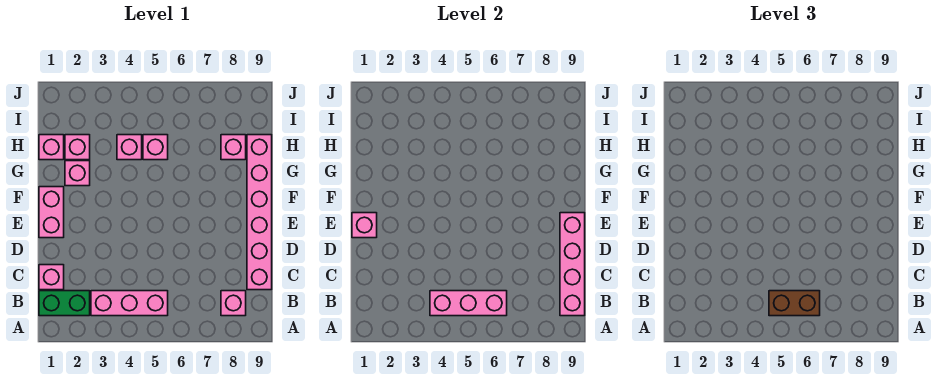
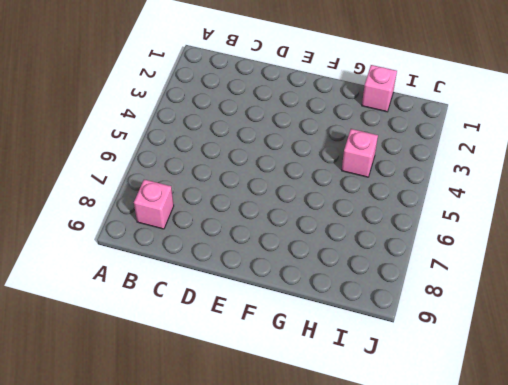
none -> green 1x2 brick [39,291,90,316]
none -> pink 1x3 brick [91,291,168,316]
none -> pink 1x1 brick [39,265,64,290]

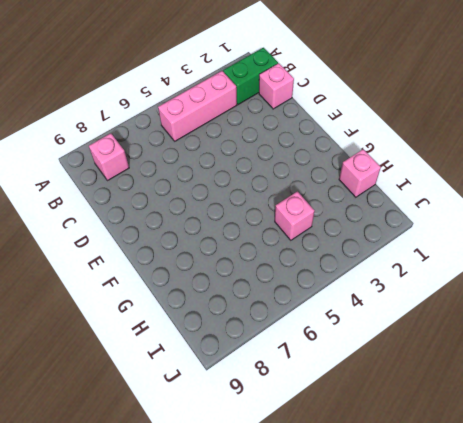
none -> pink 1x6 brick [247,135,272,290]
none -> pink 1x2 brick [39,187,64,238]
none -> pink 1x1 brick [65,161,90,186]

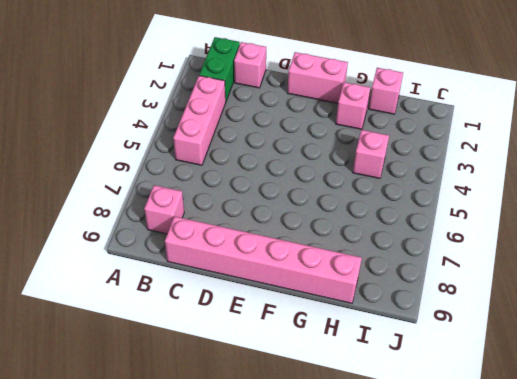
none -> pink 1x1 brick [65,135,90,160]
none -> pink 1x1 brick [143,135,168,160]
none -> pink 1x1 brick [221,135,246,160]

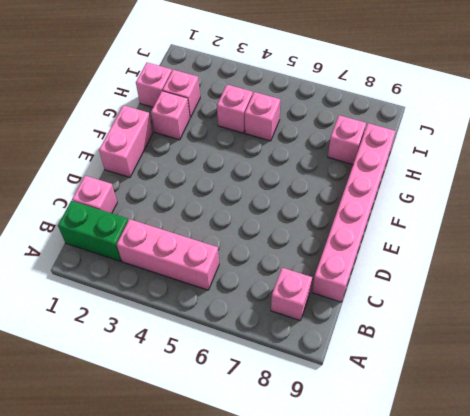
none -> pink 1x3 brick [430,291,507,316]
none -> pink 1x4 brick [560,213,585,316]
none -> pink 1x1 brick [352,213,377,238]

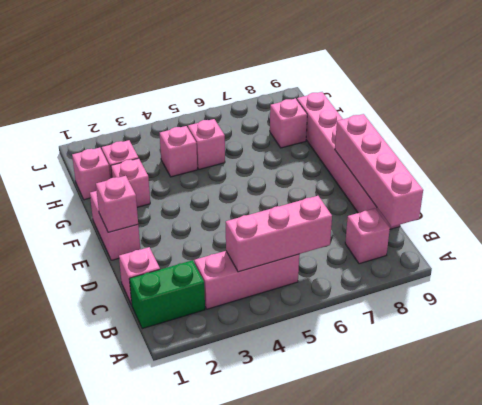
none -> brown 1x2 brick [769,291,820,316]

